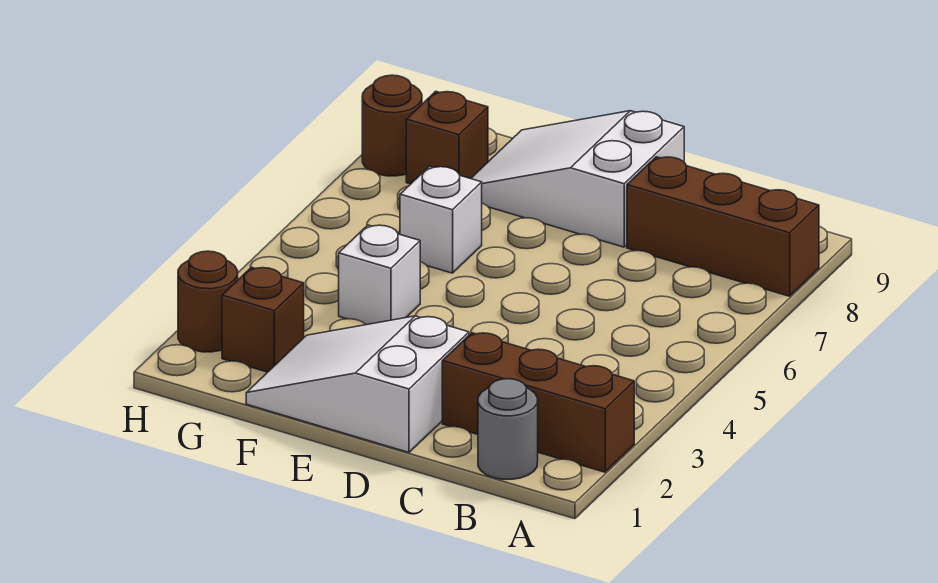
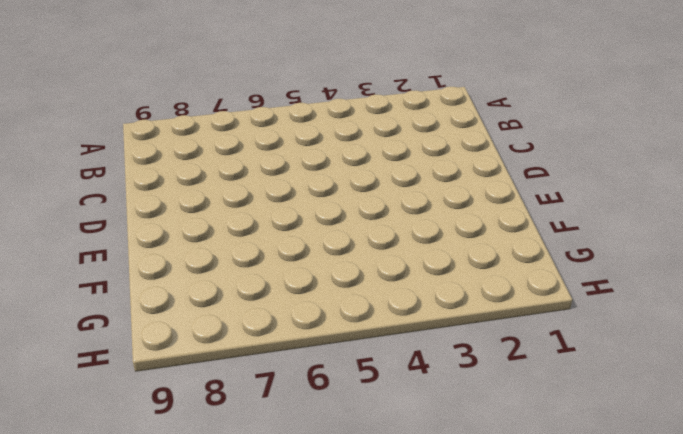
none -> brown 1x3 brick [442,333,634,472]
none -> brown 1x3 brick [627,157,819,296]

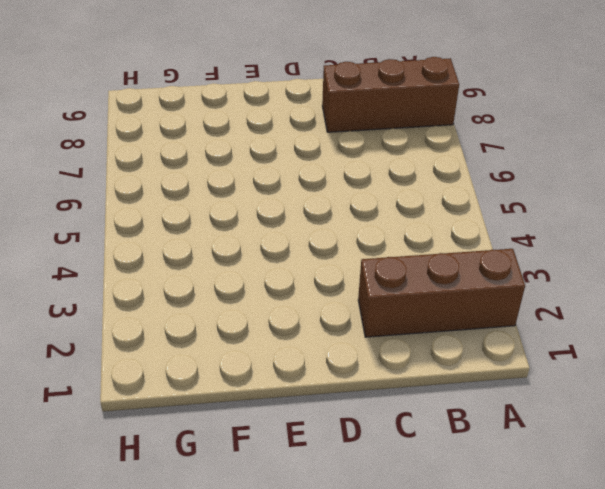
none -> grey 1x1 round brick [478,379,538,479]
none -> white 2x3 slope [246,316,469,452]

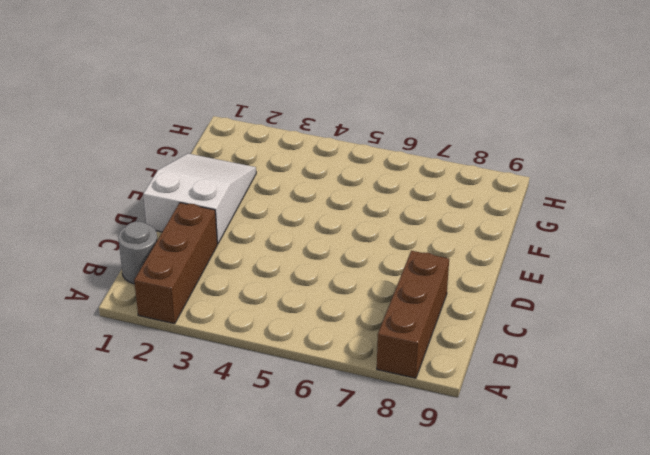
none -> white 2x3 slope [471,111,684,247]
none -> white 1x1 brick [339,225,420,325]

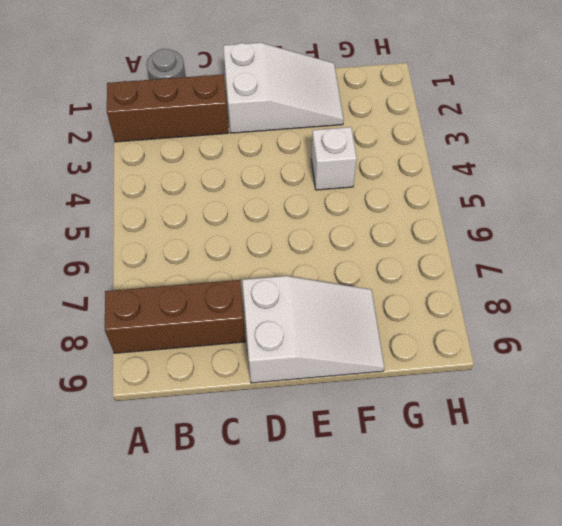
none -> white 1x1 brick [400,166,482,273]
none -> brown 1x1 brick [222,267,304,372]

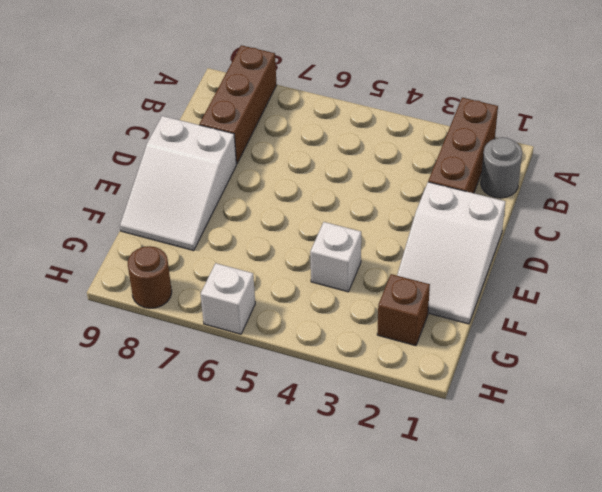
white 1x1 brick [201,263,255,334] -> white 1x1 brick moved to [400,166,482,273]
none -> brown 1x1 brick [406,91,488,184]
none -> brown 1x1 round brick [178,251,238,352]

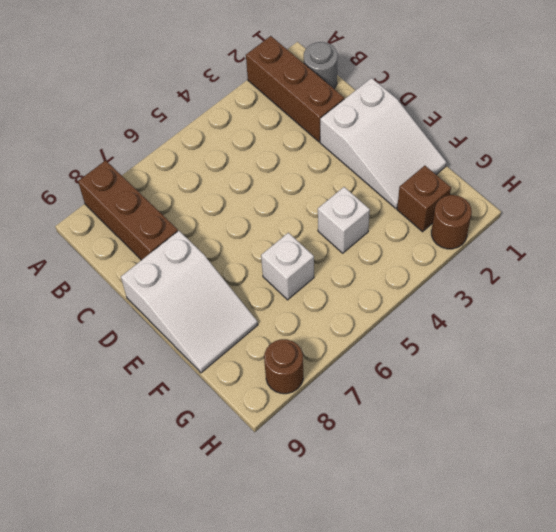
none -> brown 1x1 brick [406,91,488,184]

